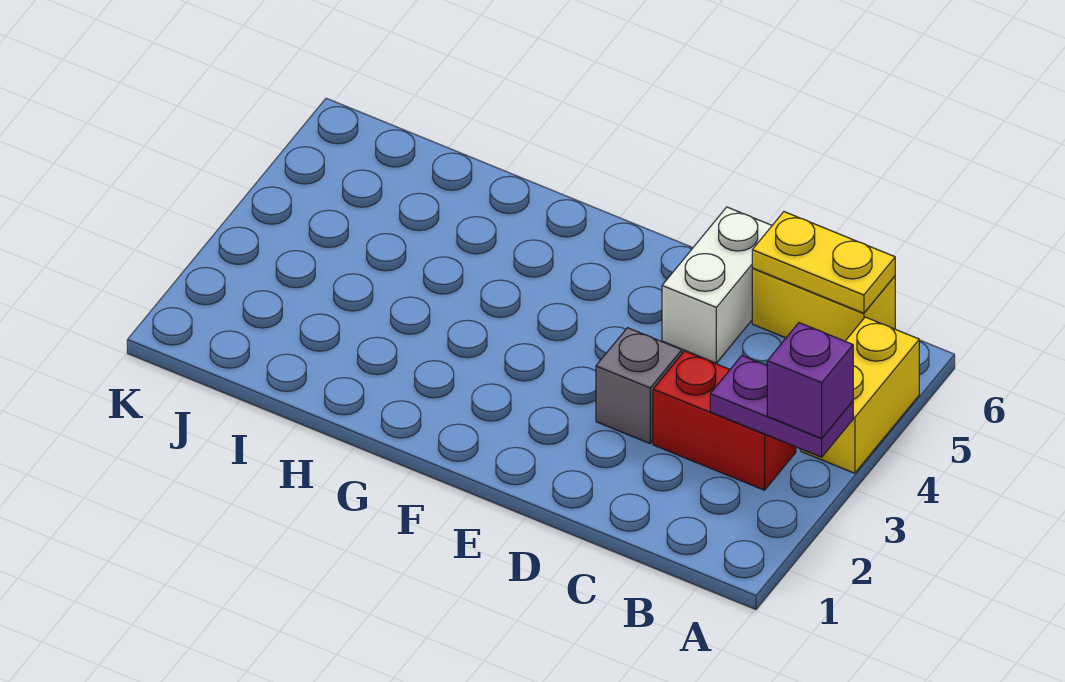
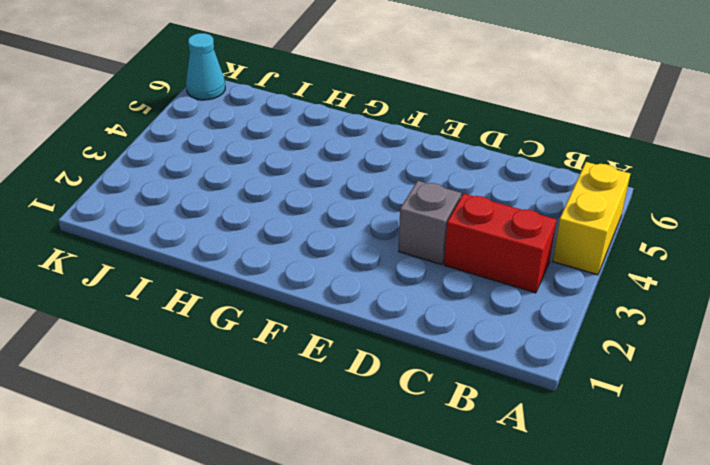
cyan 1x1 cone [186,33,225,100] -> none
none -> yellow 1x2 brick [752,268,895,341]
none -> white 1x2 brick [662,207,772,363]

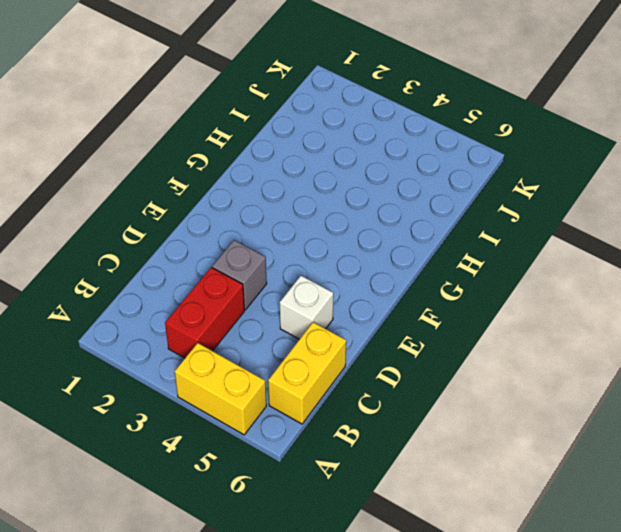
white 1x1 brick [280,276,333,339] -> white 1x2 brick [662,207,772,363]
none -> purple 1x2 plate [710,356,853,457]
none -> yellow 1x2 plate [752,212,895,313]

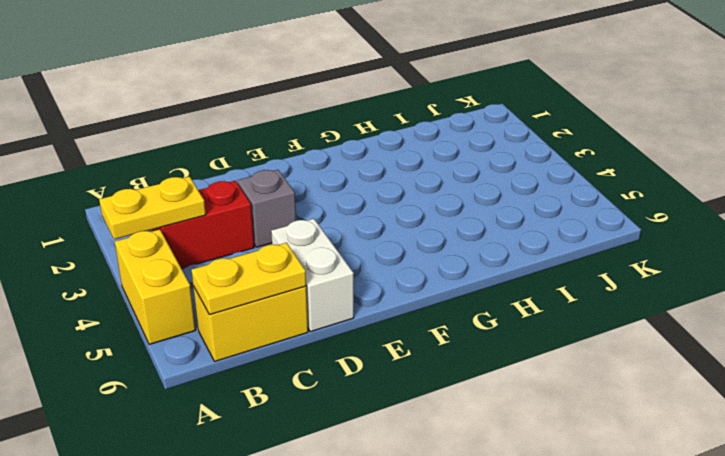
yellow 1x2 plate [99,177,206,239] -> purple 1x2 plate [710,356,853,457]
none -> purple 1x1 brick [767,323,853,438]

